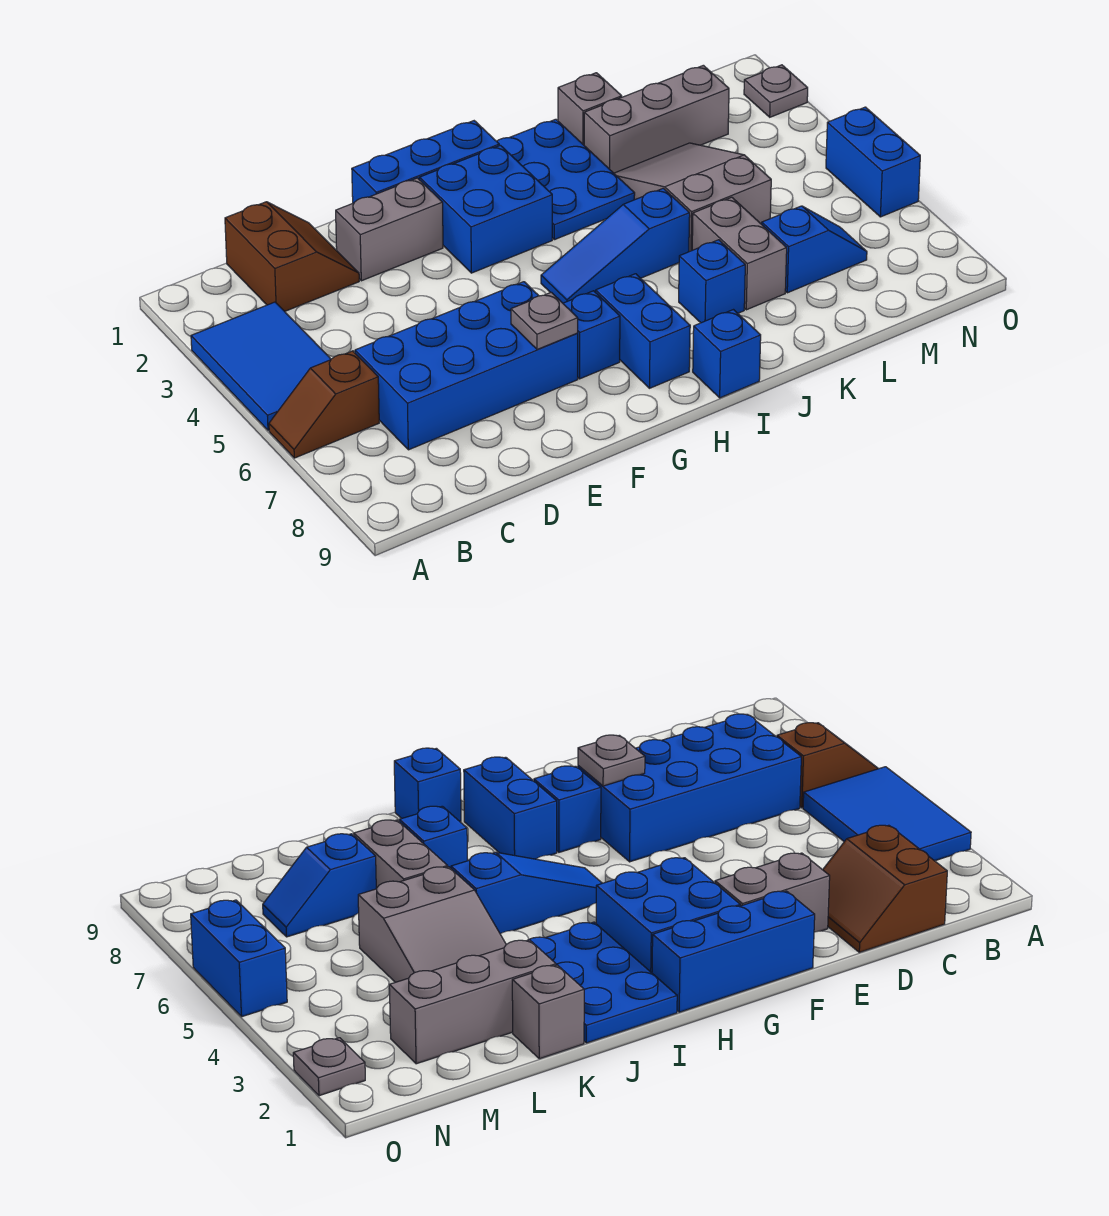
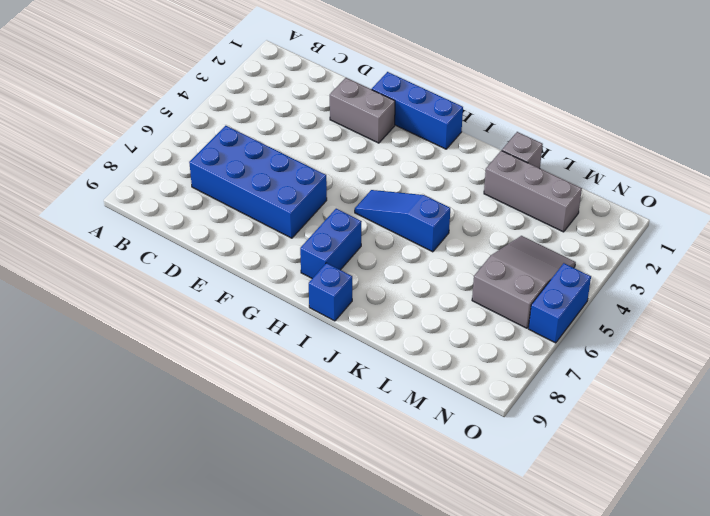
grey 2x3 slope [472,236,576,328] -> grey 2x3 slope moved to [614,143,771,252]
none -> blue 2x3 tile [191,302,331,430]
none -> brown 1x2 slope [269,351,379,458]
none -> brown 2x2 slope [225,202,359,311]

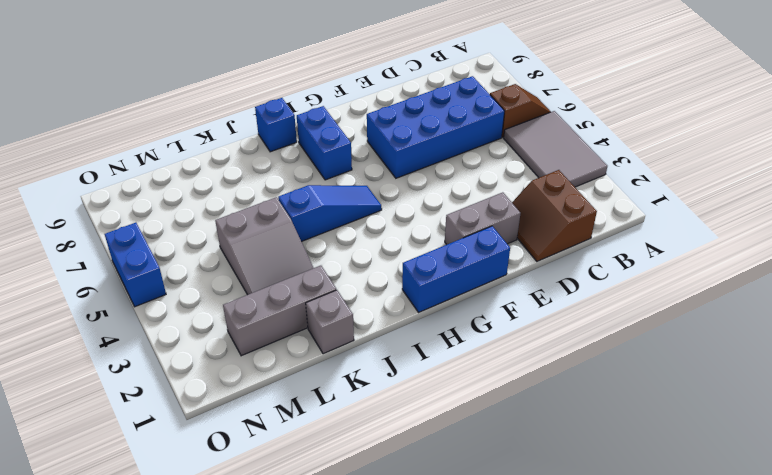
grey 2x3 tile [504,111,607,187] -> blue 2x3 tile [191,302,331,430]
none -> blue 2x2 brick [420,145,552,273]
none -> blue 1x1 brick [563,291,620,379]
none -> blue 2x3 plate [497,119,635,240]

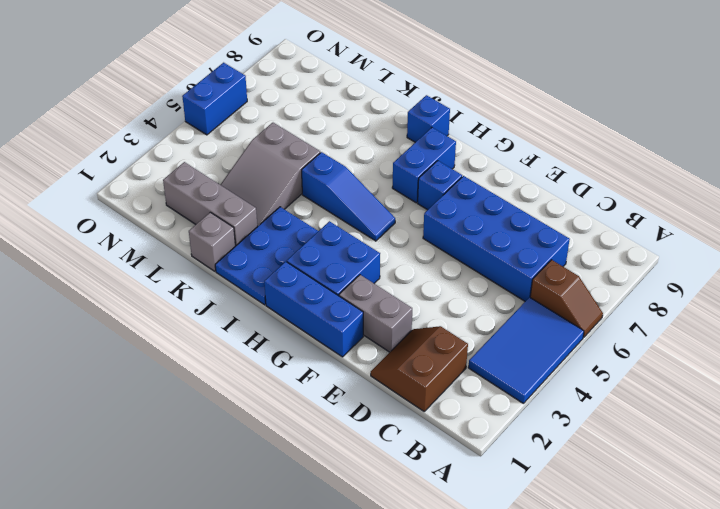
none -> blue 1x1 brick [679,240,745,323]
none -> grey 1x2 brick [692,197,787,310]
none -> blue 1x2 slope [762,206,867,293]

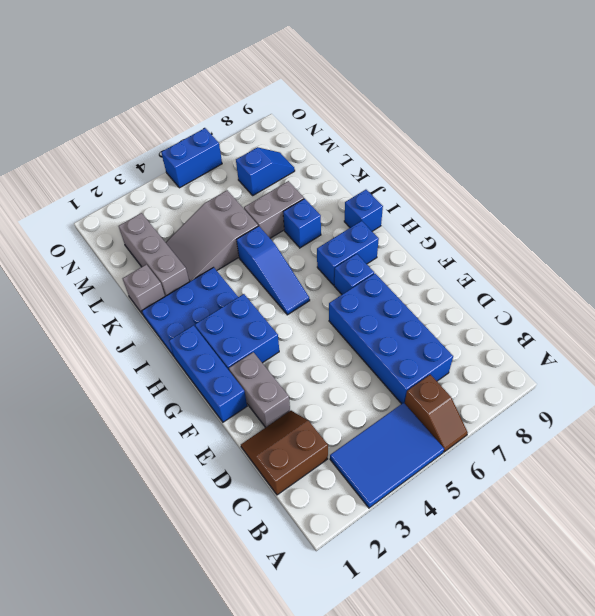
blue 1x2 slope [236,147,295,195] -> blue 1x2 slope turned to [762,206,867,293]
none -> grey 1x1 plate [744,65,808,117]
none -> grey 1x1 plate [511,292,578,350]

